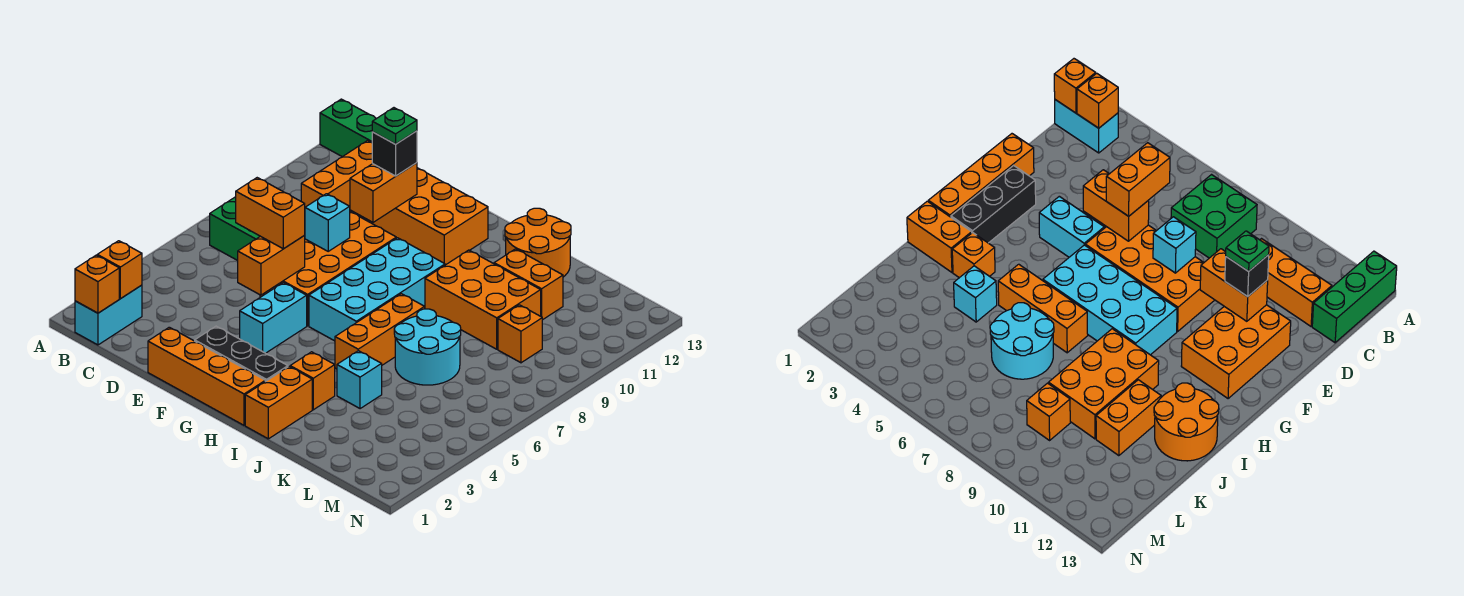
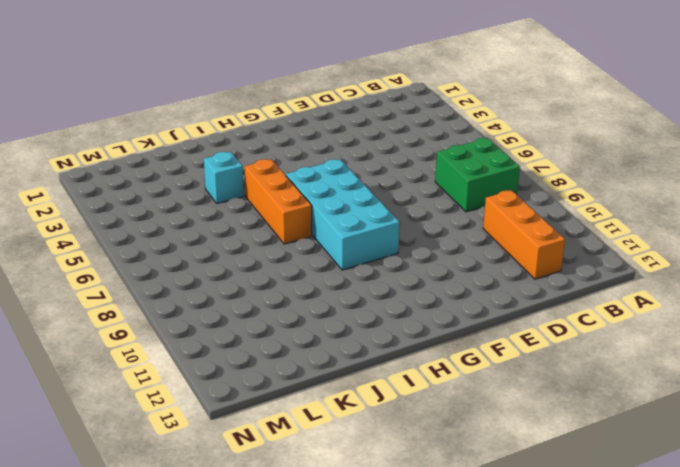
none -> green 1x3 brick [320,99,377,157]
none -> cyan 1x2 brick [75,285,142,345]
none -> orange 1x4 brick [148,327,265,425]

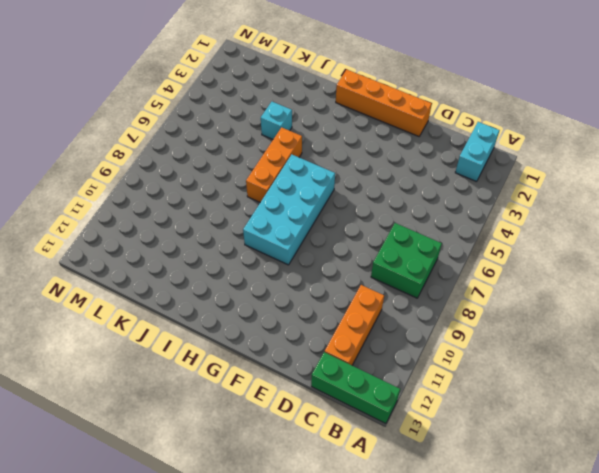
none -> orange 2x4 brick [260,212,396,326]
none -> orange 2x3 brick [372,168,488,265]
none -> black 1x3 brick [195,326,288,381]

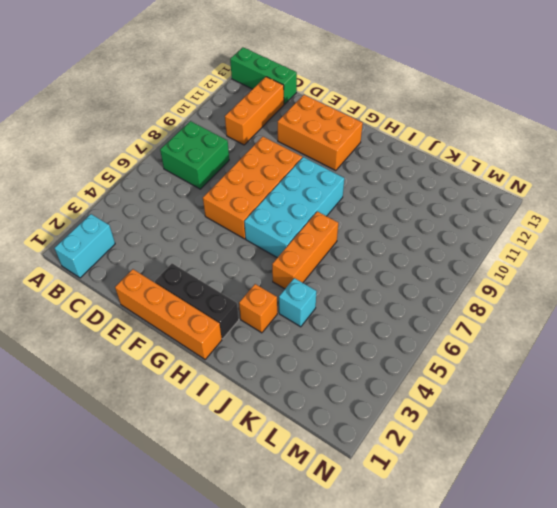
none -> cyan 1x2 brick [240,283,307,353]
none -> orange 1x2 brick [245,367,312,439]
none -> orange 2x3 brick [425,250,541,349]

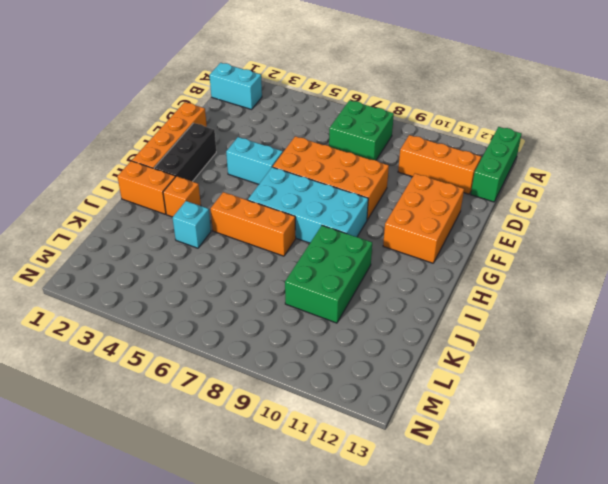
green 2x3 brick [285,225,372,323] -> orange 2x3 brick [425,250,541,349]
none -> orange 2x2 round brick [505,208,571,277]
none -> cyan 2x2 round brick [394,309,461,385]
none -> orange 1x2 brick [494,249,563,320]

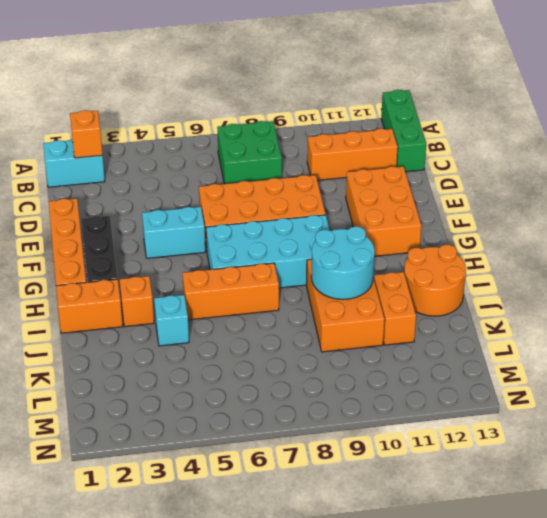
cyan 2x2 round brick [311,227,375,299] -> cyan 2x2 round brick moved to [394,309,461,385]
none -> orange 1x1 brick [498,305,542,363]
none -> orange 1x1 brick [75,255,119,313]
none -> orange 1x2 brick [238,236,305,295]

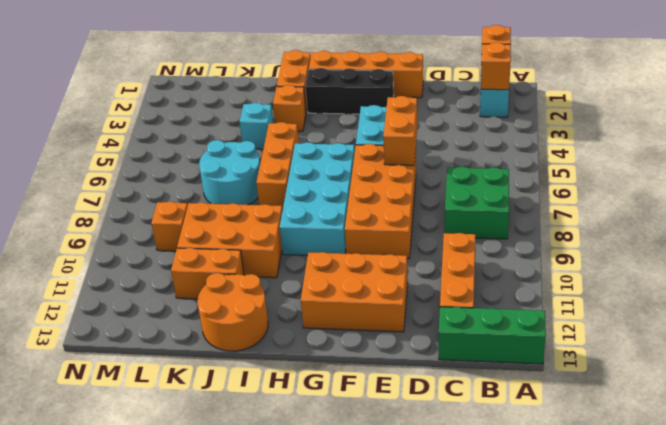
none -> cyan 1x1 brick [305,194,350,251]
none -> orange 1x2 brick [350,163,417,222]
none -> orange 1x2 brick [236,178,305,249]

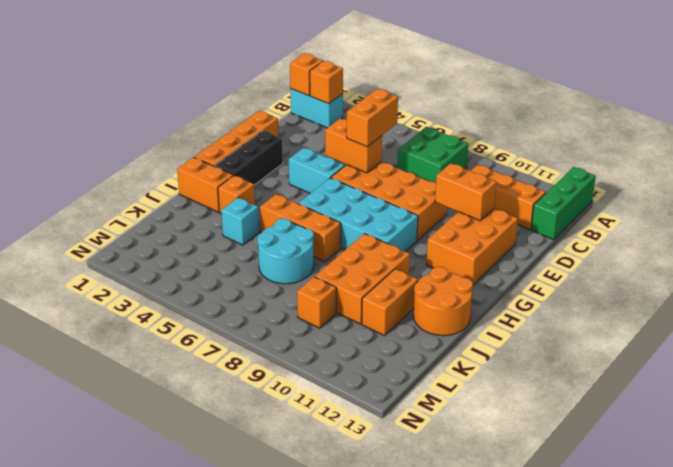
none -> cyan 1x1 brick [305,194,350,251]
none -> black 1x1 brick [372,131,417,176]
none -> green 1x1 plate [372,108,417,144]

